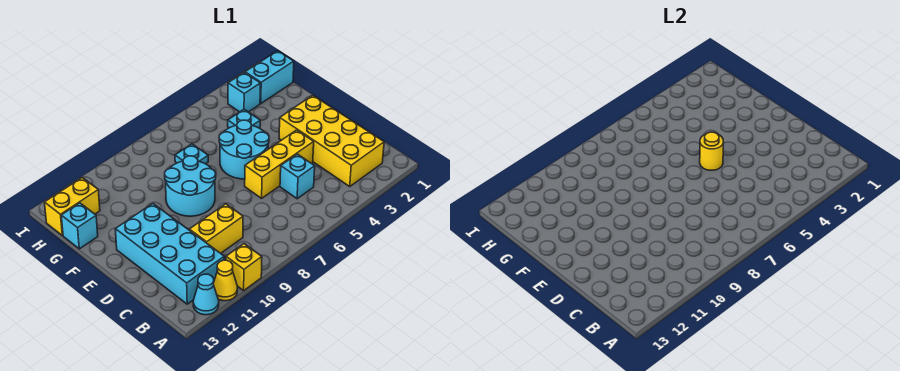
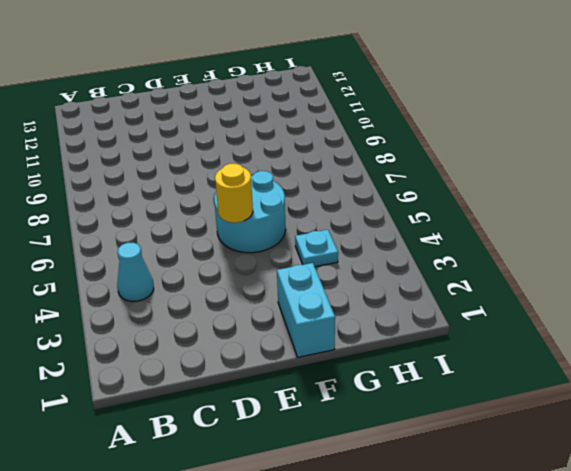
cyan 1x1 cone [117,243,154,302] -> cyan 1x1 cone moved to [193,274,219,315]
cyan 1x2 brick [277,263,335,357] -> cyan 1x2 brick moved to [245,51,294,104]
none -> yellow 1x1 brick [226,244,262,290]
none -> yellow 1x1 cone [214,260,237,301]
none -> yellow 2x4 brick [279,95,384,186]

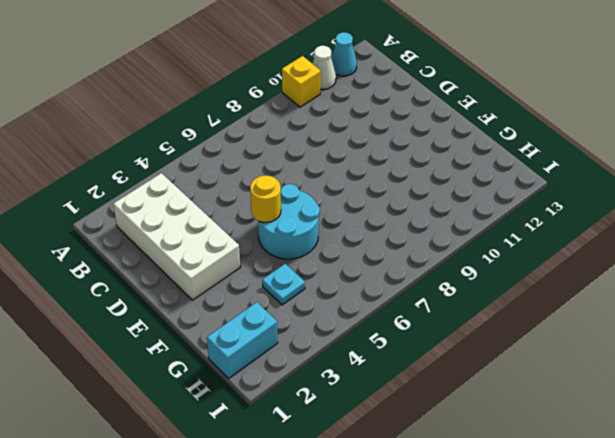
white 1x1 cone [313,46,336,90] -> yellow 1x1 cone [214,260,237,301]
white 2x4 brick [113,173,240,300] -> yellow 2x4 brick [279,95,384,186]
none -> cyan 2x4 brick [115,204,224,304]
none -> cyan 1x1 brick [280,154,315,199]
none -> yellow 1x2 brick [189,204,243,253]

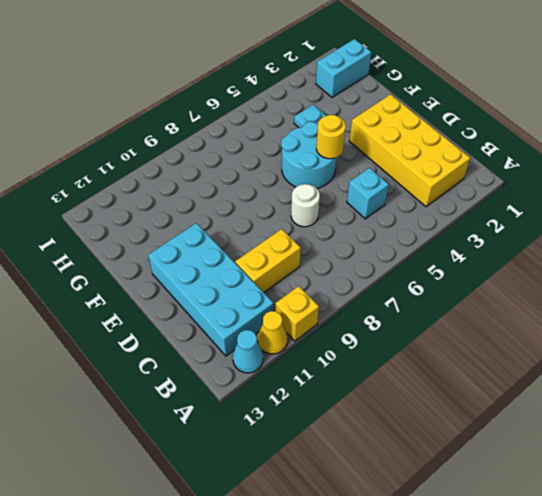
white 1x1 round brick [291,184,320,227] -> none
none -> yellow 1x3 brick [245,130,314,198]
none -> cyan 2x2 round brick [165,156,216,216]
none -> cyan 1x1 plate [175,144,208,164]

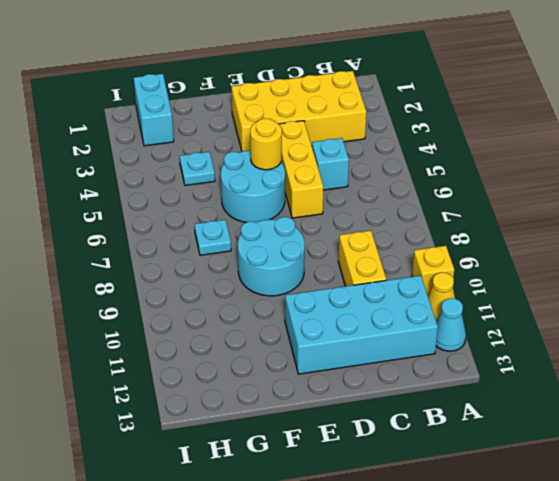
none -> cyan 1x1 brick [61,203,98,249]
none -> cyan 1x1 brick [228,72,260,112]
none -> yellow 1x2 brick [44,177,100,236]

